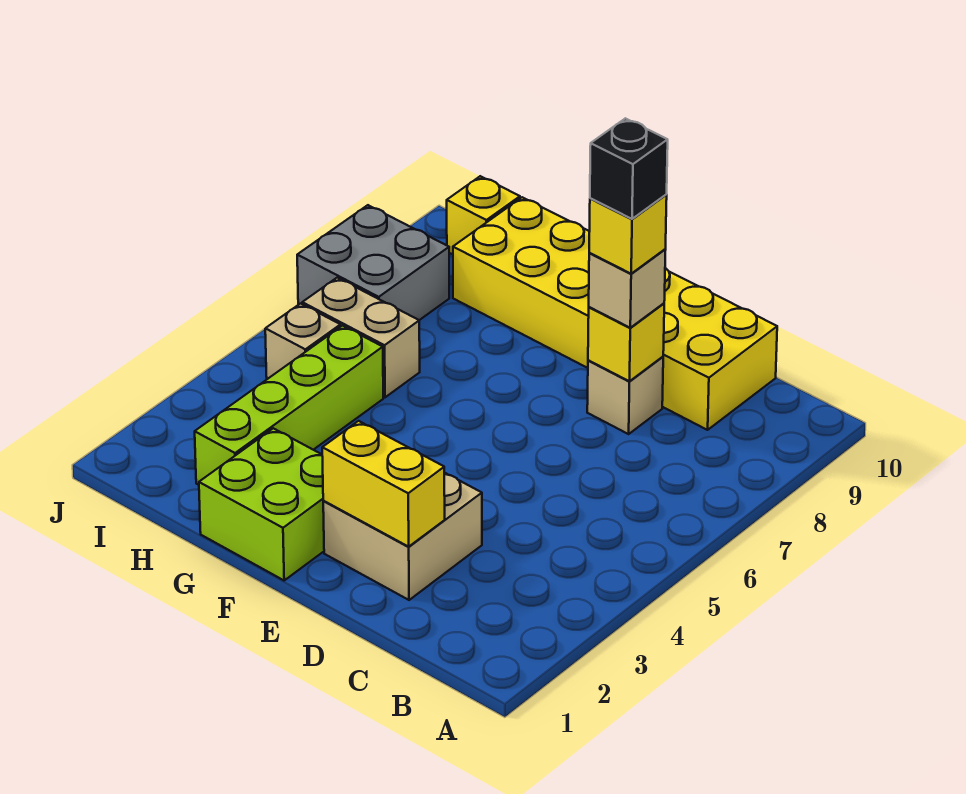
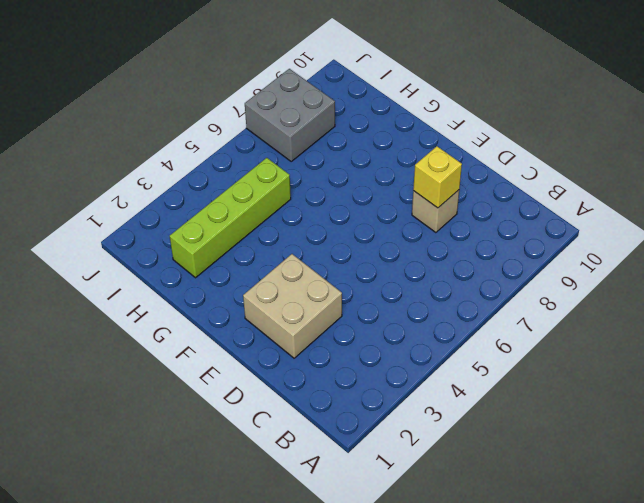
none -> yellow 2x6 brick [453,197,777,430]
none -> lime 2x2 brick [199,428,324,580]
none -> tan 1x2 brick [302,278,420,397]

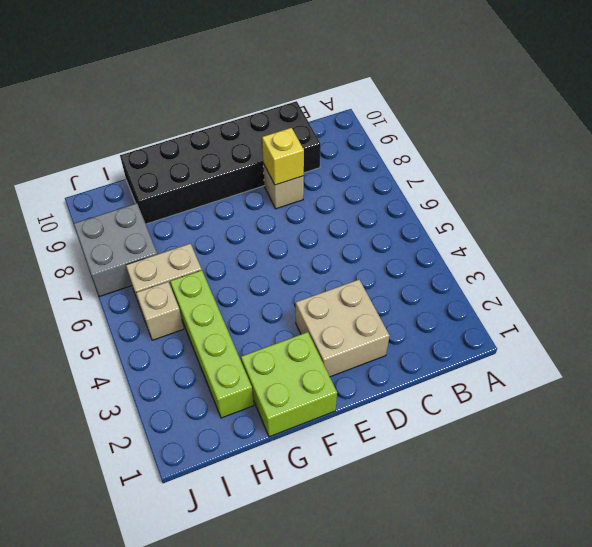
black 2x6 brick [120,101,321,224] -> yellow 2x6 brick [453,197,777,430]
none -> yellow 1x1 brick [447,176,520,254]
none -> yellow 1x2 brick [322,421,445,547]
none -> tan 1x1 brick [589,249,665,328]

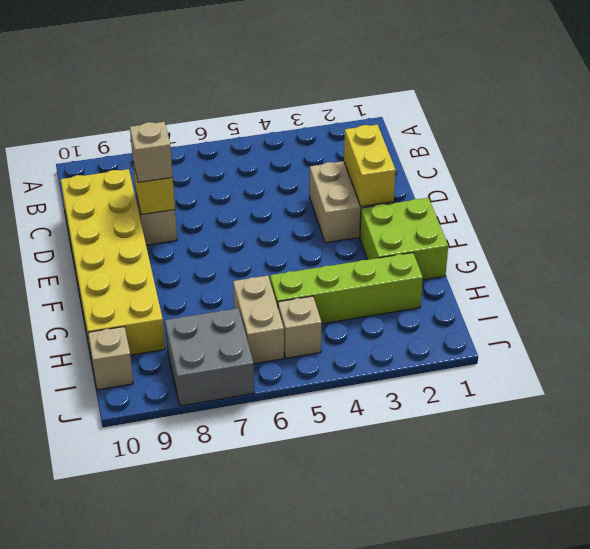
tan 1x1 brick [88,327,133,390] -> yellow 1x1 brick [447,176,520,254]
none -> yellow 1x1 brick [589,195,667,274]
none -> black 1x1 brick [590,118,668,219]

